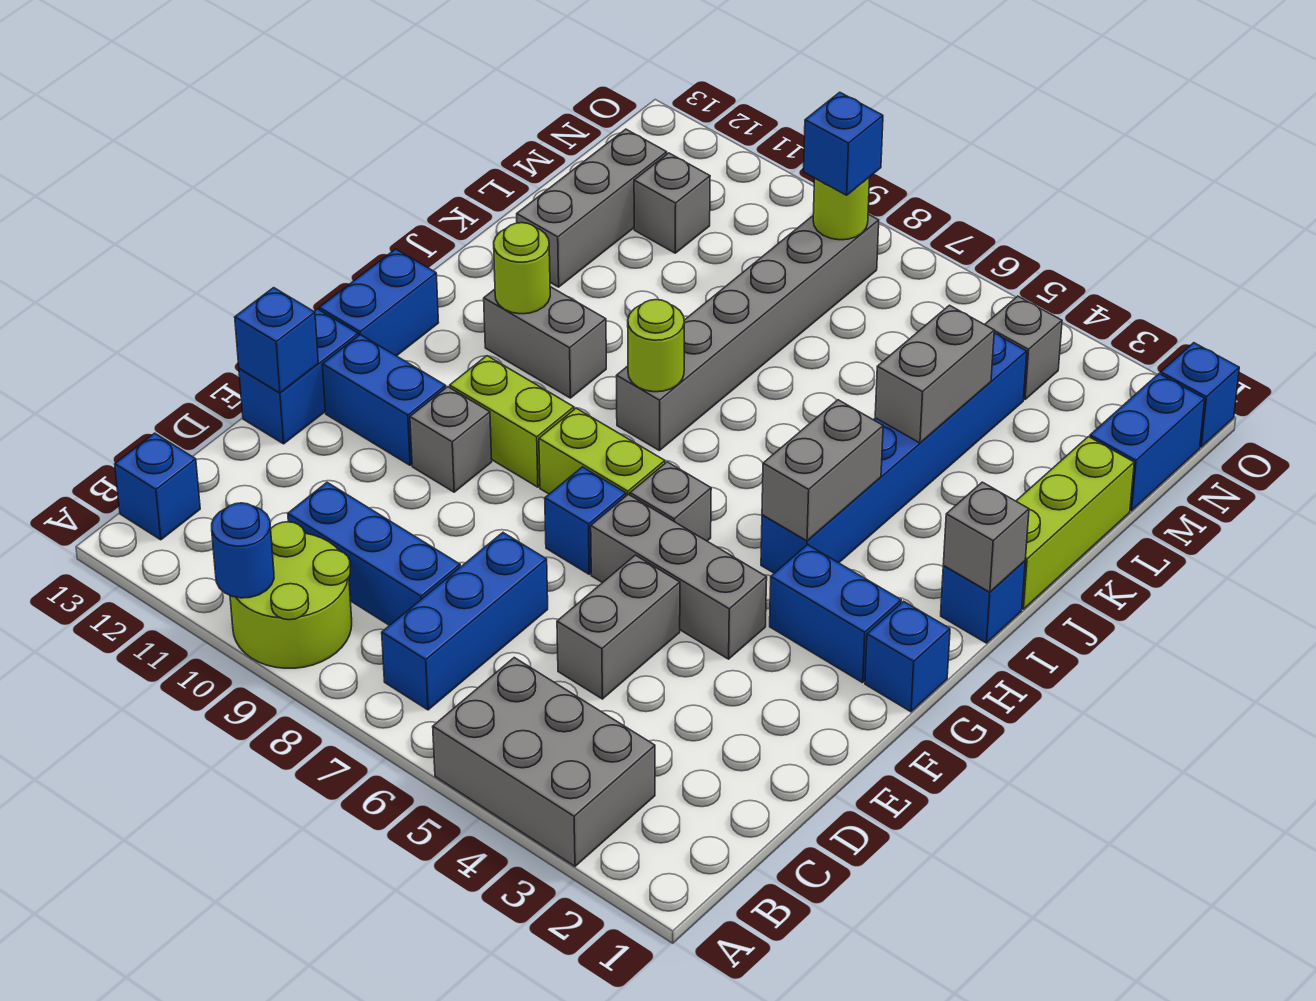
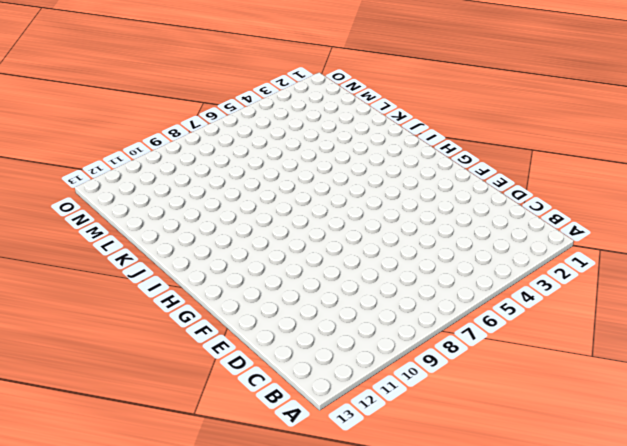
none -> grey 2x3 brick [433,658,655,866]
none -> lime 2x2 round brick [230,522,352,668]
none -> blue 1x3 brick [382,533,548,710]
none -> blue 1x1 brick [115,433,200,540]

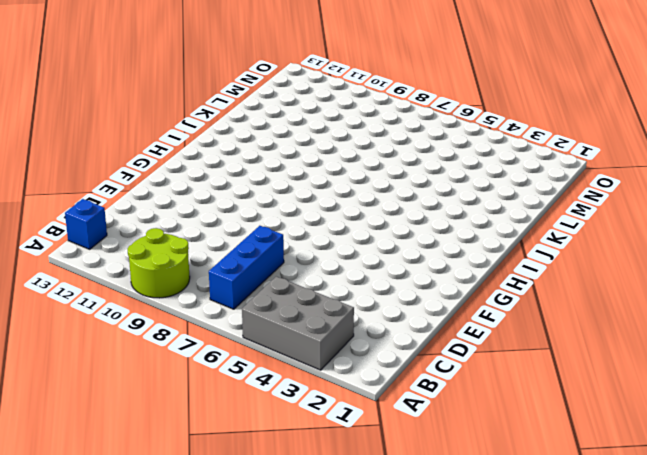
none -> blue 1x3 brick [288,483,460,625]
none -> grey 1x2 brick [557,555,680,699]
none -> blue 1x2 brick [239,309,358,444]
none -> grey 1x3 brick [591,494,767,659]

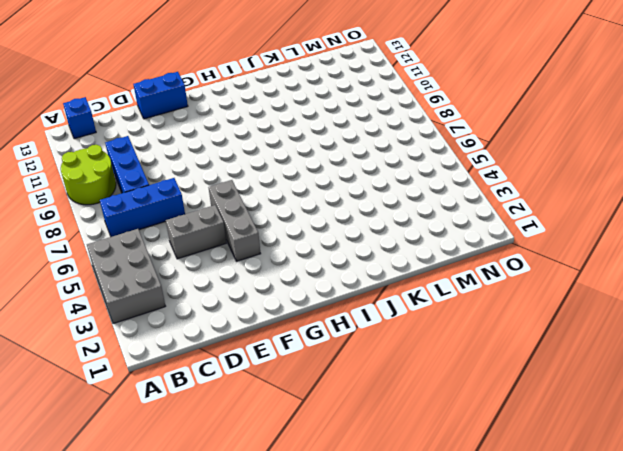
none -> blue 1x1 brick [545,467,626,574]
none -> grey 1x1 brick [410,387,492,492]
none -> blue 1x2 brick [322,335,446,465]
none -> blue 1x1 brick [865,601,950,712]

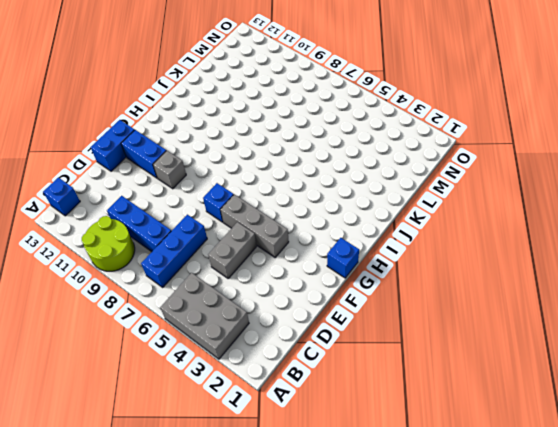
none -> blue 1x2 brick [770,545,901,683]
none -> grey 1x1 brick [630,462,711,541]
none -> lime 1x2 brick [539,408,665,496]
none -> lime 1x2 brick [450,356,574,487]

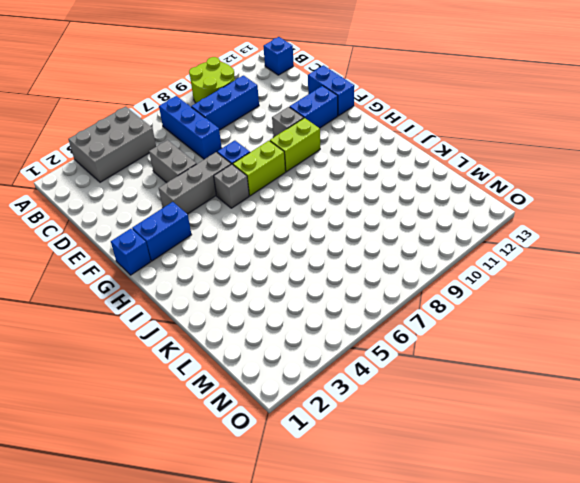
none -> blue 1x2 brick [319,249,439,356]
none -> blue 1x6 brick [761,333,1027,573]
none -> blue 1x1 brick [941,561,1025,643]
none -> grey 1x6 brick [616,214,879,451]

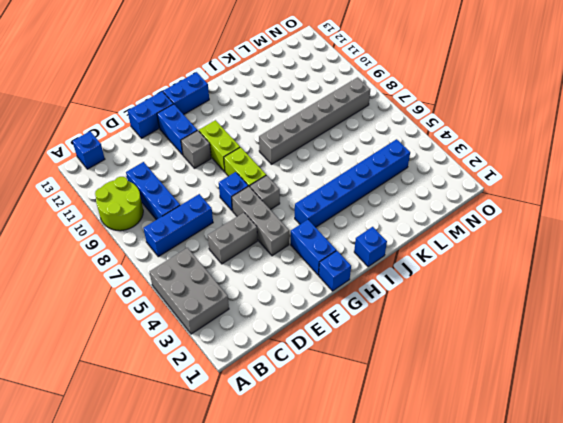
none -> grey 1x2 brick [484,287,606,398]
none -> lime 1x3 brick [1016,437,1134,609]
none -> grey 1x3 brick [517,129,667,287]
none -> blue 1x2 brick [1090,374,1205,511]

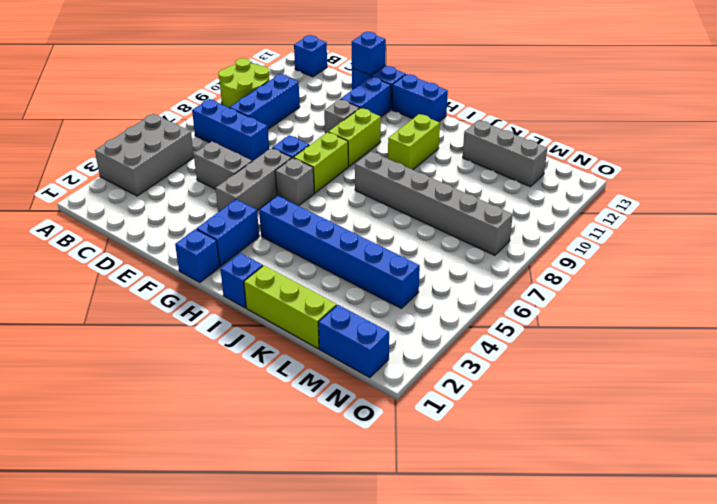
lime 1x2 brick [388,114,440,170] -> grey 1x2 brick [484,287,606,398]
none -> grey 1x1 brick [634,153,710,253]
none -> grey 1x1 brick [985,296,1062,400]
none -> blue 1x1 brick [1161,343,1239,447]
none -> blue 1x1 round brick [212,503,274,598]

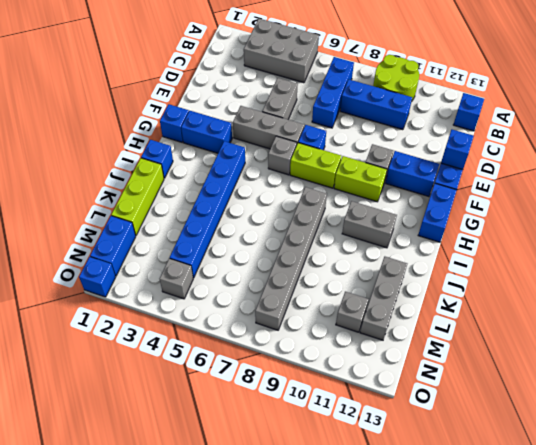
none -> blue 1x1 round brick [212,503,274,598]
none -> grey 1x2 brick [762,400,883,541]
none -> grey 1x1 brick [943,482,1029,592]
none -> lime 1x1 round brick [628,300,684,392]

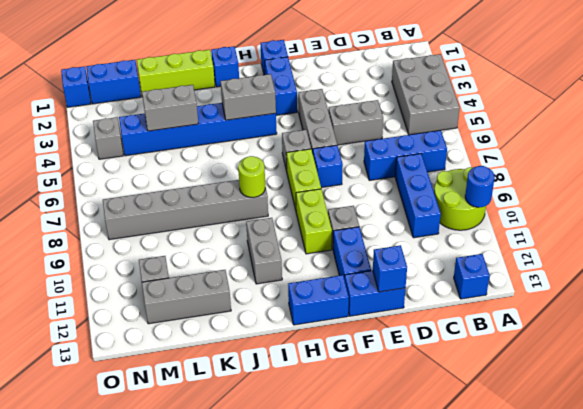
none -> grey 1x1 brick [943,482,1029,592]
none -> lime 1x1 round brick [494,223,550,314]
none -> lime 1x1 round brick [813,177,870,240]
none -> blue 1x1 brick [804,92,883,195]

